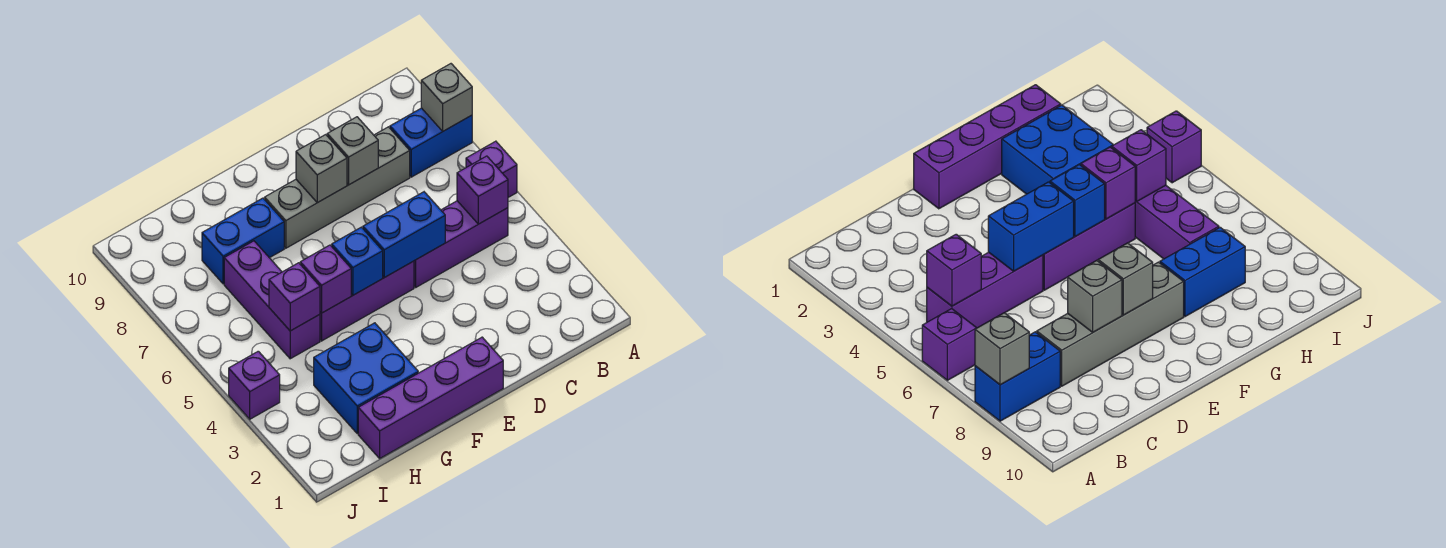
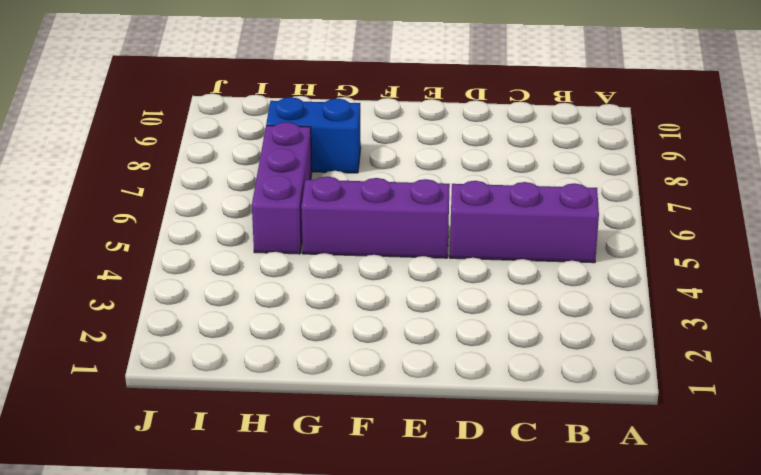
none -> purple 1x1 brick [466,141,517,197]
none -> blue 1x2 brick [390,108,472,177]
none -> grey 1x4 brick [265,127,410,248]

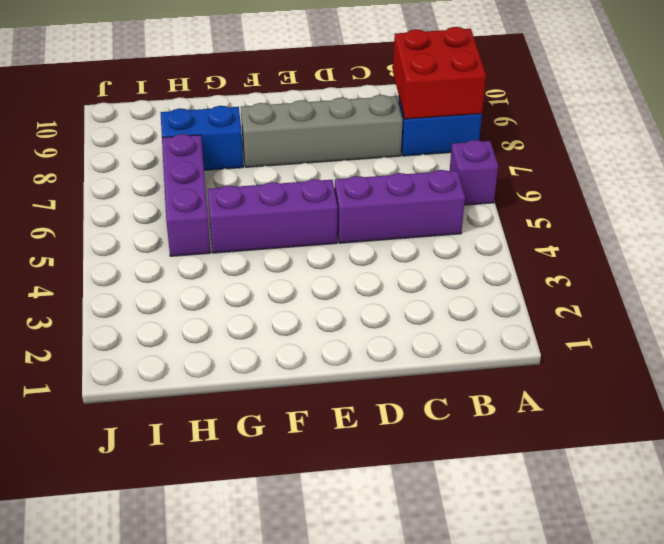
red 2x2 brick [393,27,486,119] -> grey 1x1 brick [421,64,472,131]
none -> purple 1x4 brick [358,337,503,458]
none -> blue 2x2 brick [314,323,418,434]
none -> purple 1x1 brick [229,351,280,419]

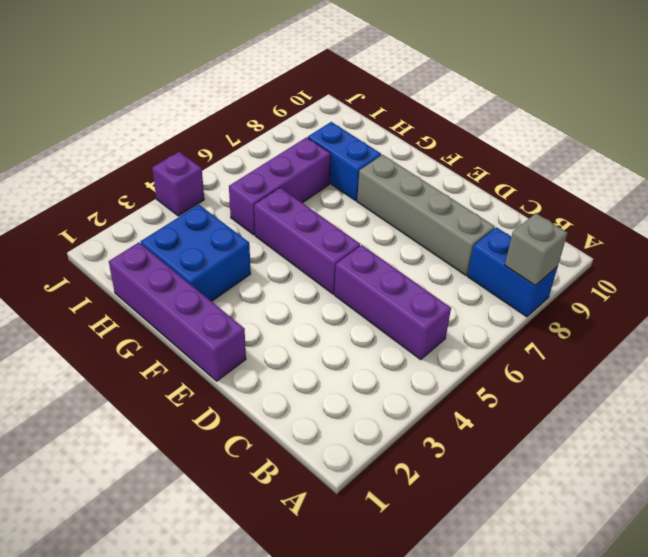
none -> purple 1x1 brick [466,141,517,197]
none -> purple 1x1 brick [457,156,508,224]
none -> blue 1x2 brick [363,192,445,278]

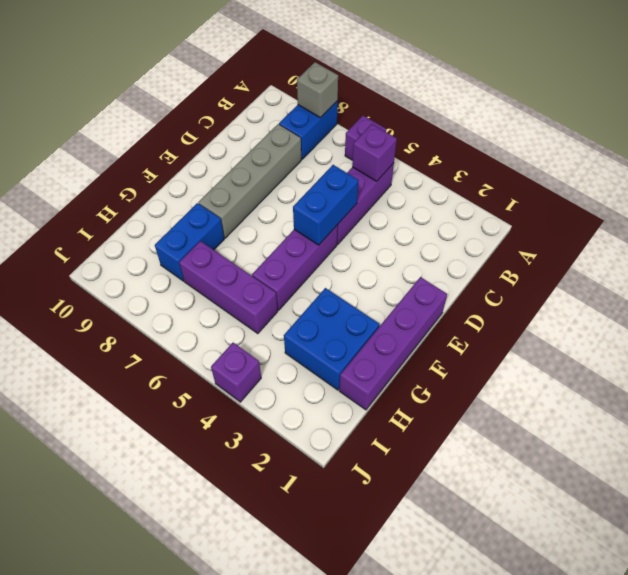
none -> grey 1x1 brick [327,117,378,185]
none -> grey 1x1 brick [296,135,347,203]
none -> blue 1x1 brick [332,227,383,295]

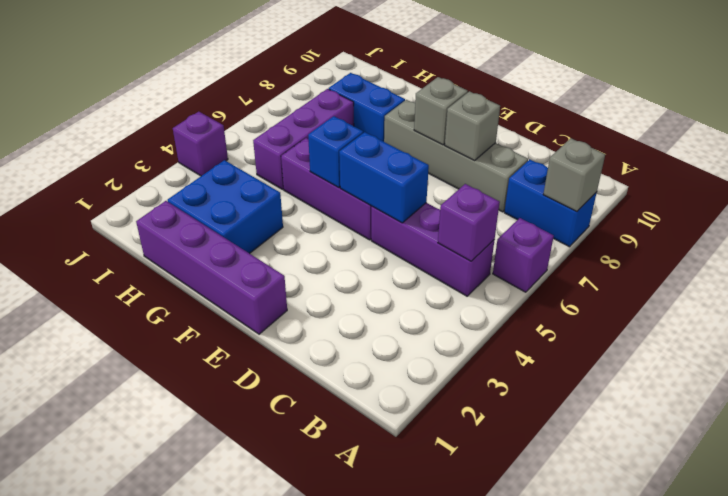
none -> purple 1x1 brick [300,245,351,313]
none -> purple 1x1 brick [269,263,320,331]

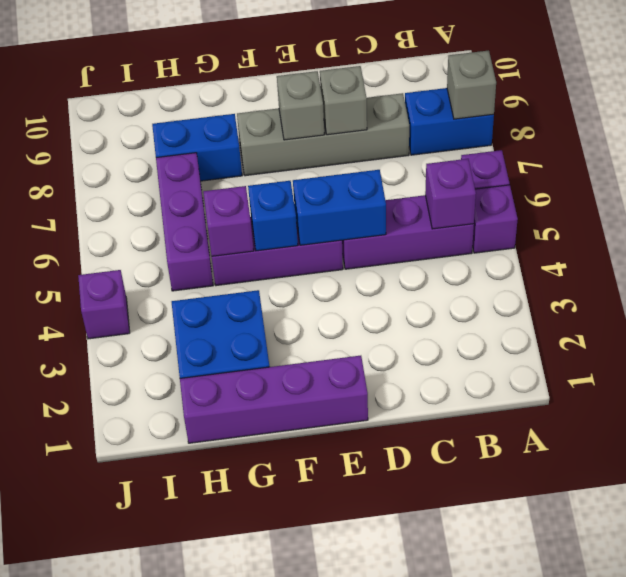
purple 1x1 brick [472,185,518,253] -> purple 1x1 brick moved to [269,263,320,331]

